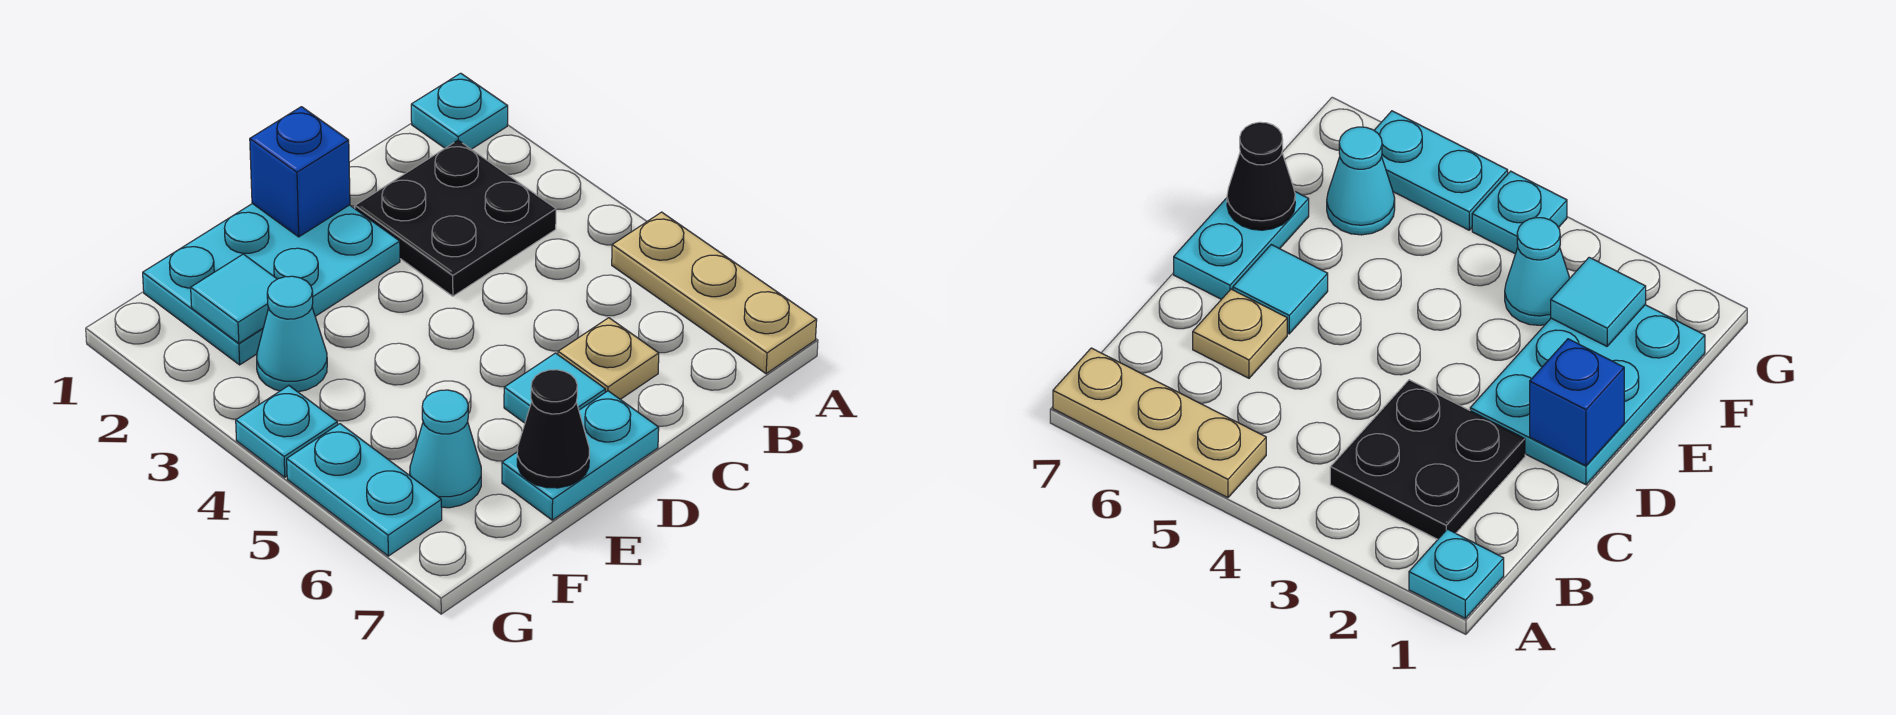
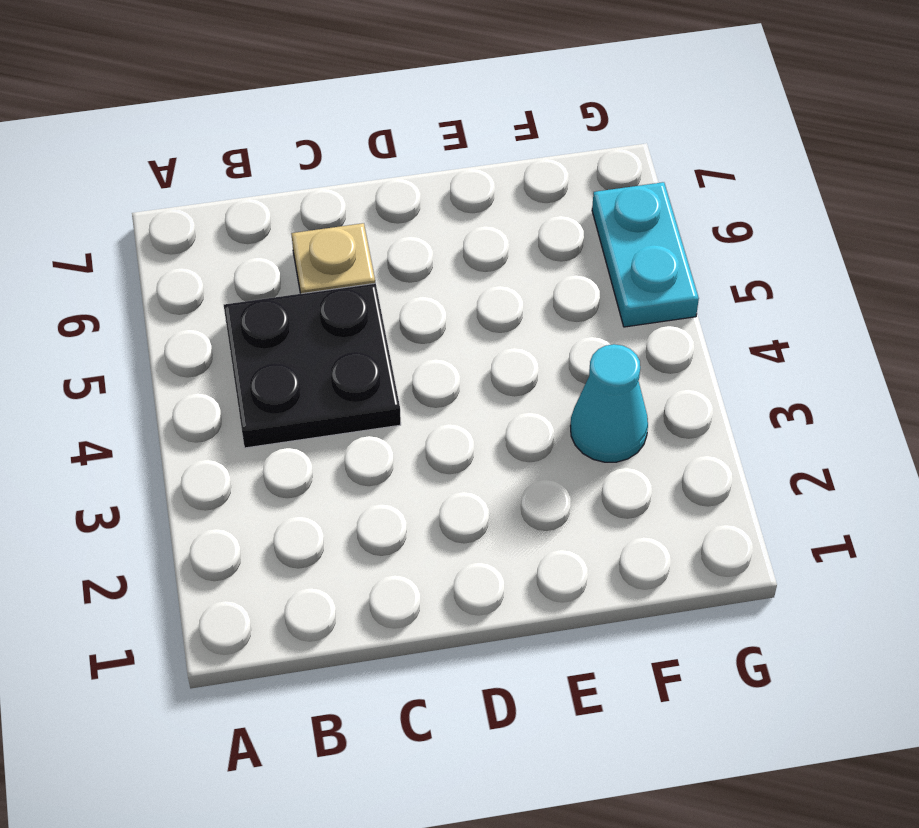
black 2x2 plate [224,283,401,448] -> black 2x2 plate moved to [355,140,556,296]
none -> cyan 1x1 plate [411,73,508,149]
none -> tan 1x3 plate [612,212,817,374]
none -> cyan 2x3 plate [143,203,400,365]

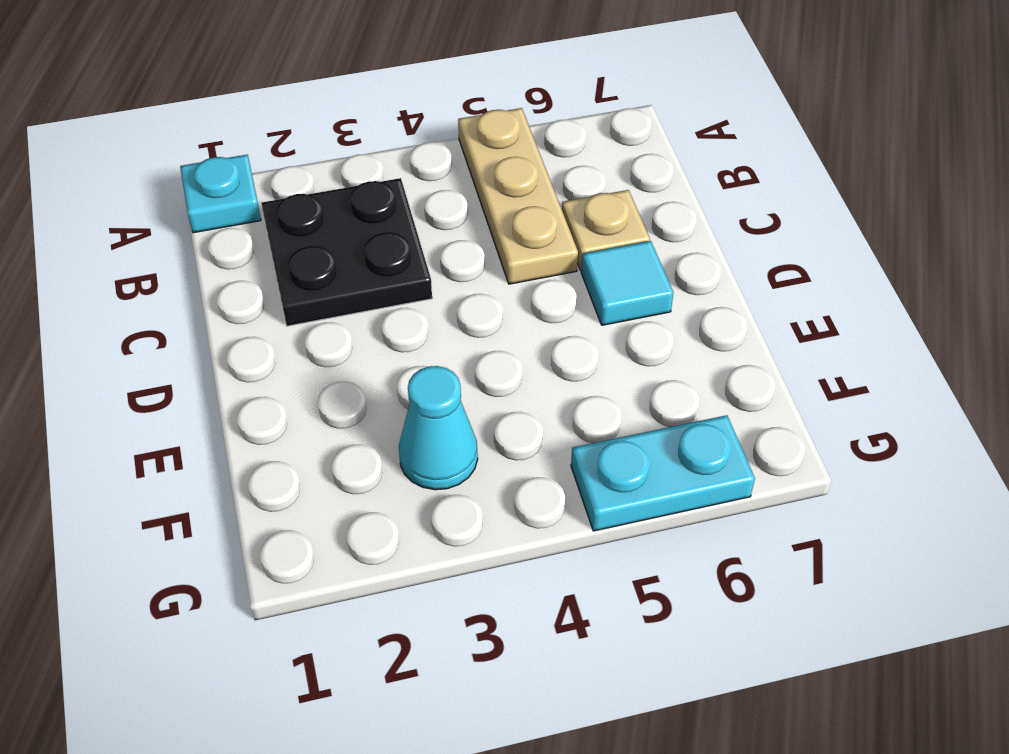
tan 1x3 plate [458,108,578,284] -> tan 1x3 plate turned to [612,212,817,374]
none -> cyan 2x3 plate [143,203,400,365]
none -> cyan 1x2 plate [502,391,659,520]
none -> cyan 1x1 cone [410,390,481,508]

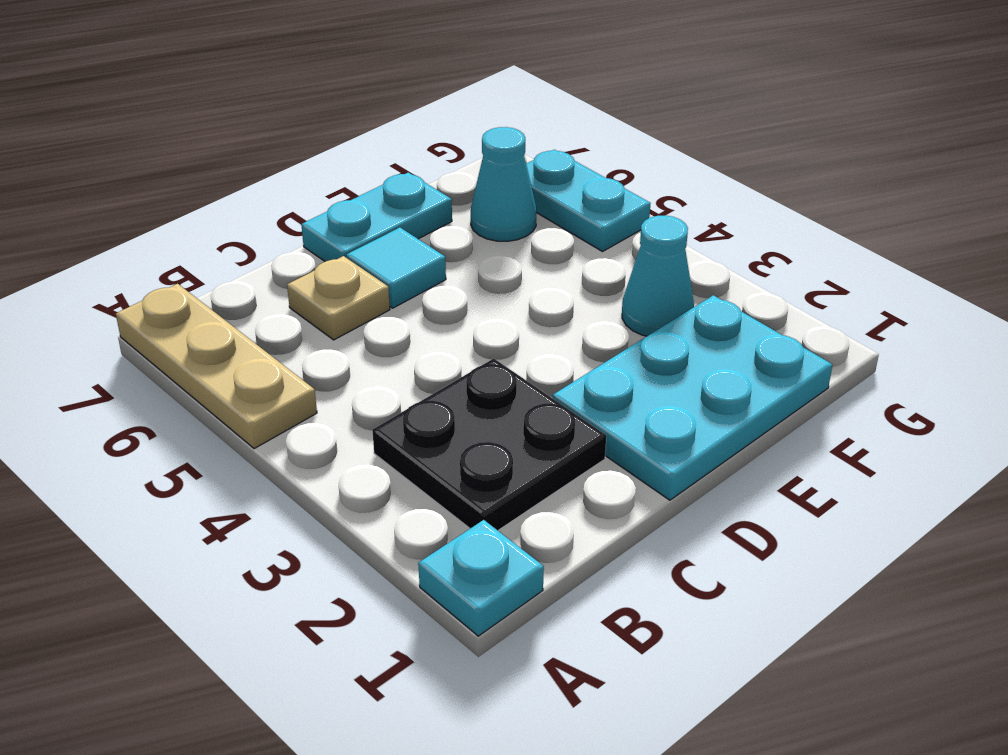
none -> cyan 1x1 plate [236,386,338,477]
none -> blue 1x1 brick [250,107,350,237]
none -> black 1x1 cone [517,370,589,488]

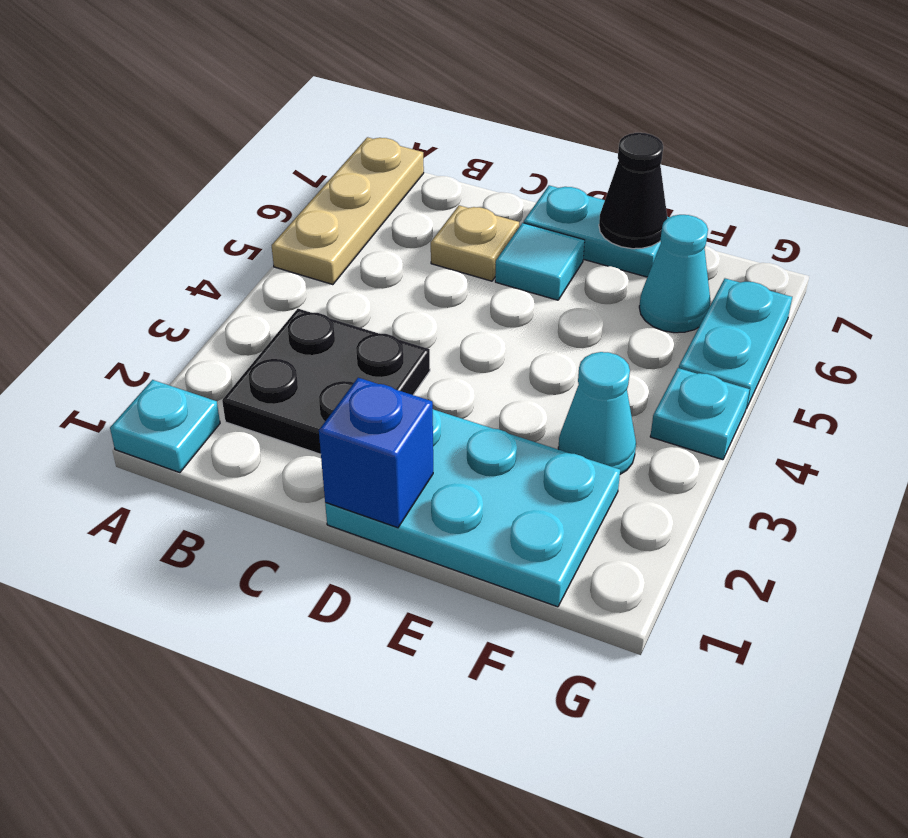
none -> cyan 1x1 tile [191,254,277,343]

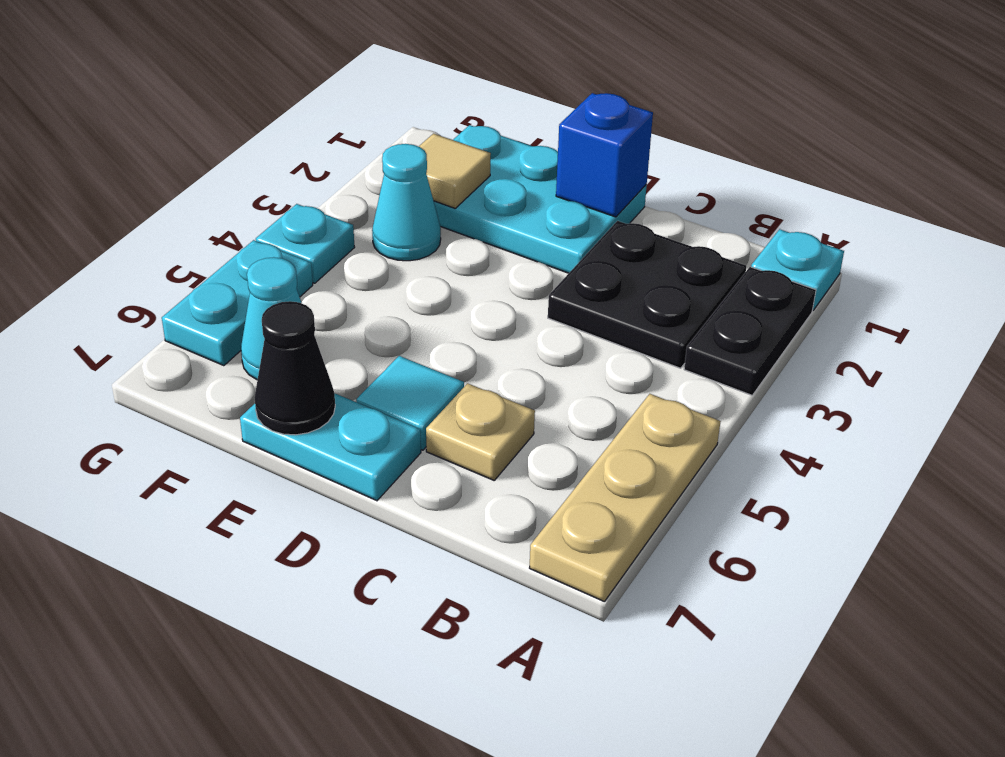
black 1x2 plate [684,267,816,395] -> none
tan 1x1 tile [419,134,491,208] -> cyan 1x1 tile [191,254,277,343]

